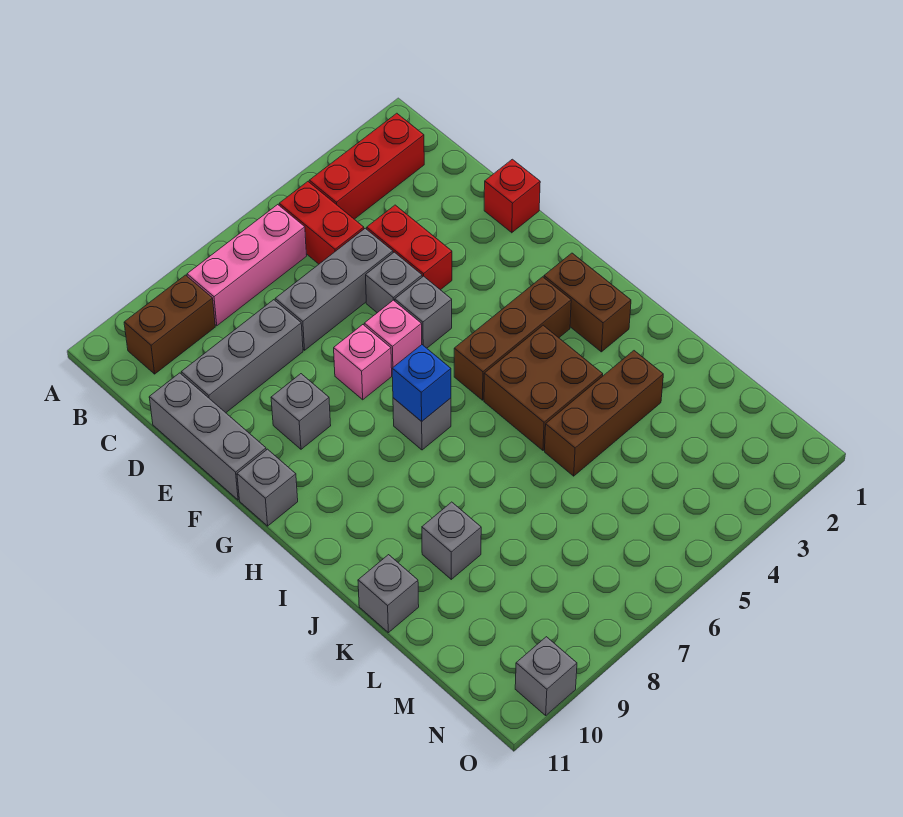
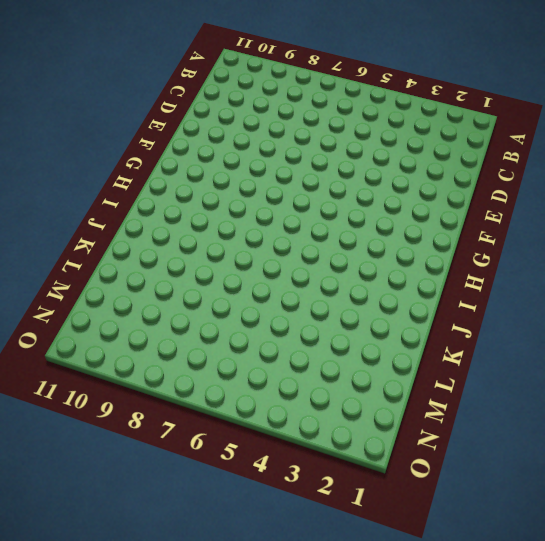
none -> red 1x3 brick [309,113,424,219]
none -> red 1x2 brick [279,182,364,264]
none -> pink 1x3 brick [187,205,306,326]

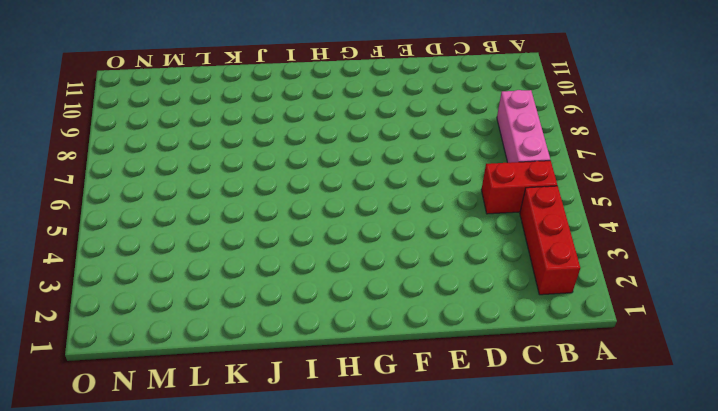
none -> brown 1x2 brick [124,275,215,374]
none -> red 1x2 brick [367,205,452,290]
none -> grey 1x3 brick [275,228,393,350]

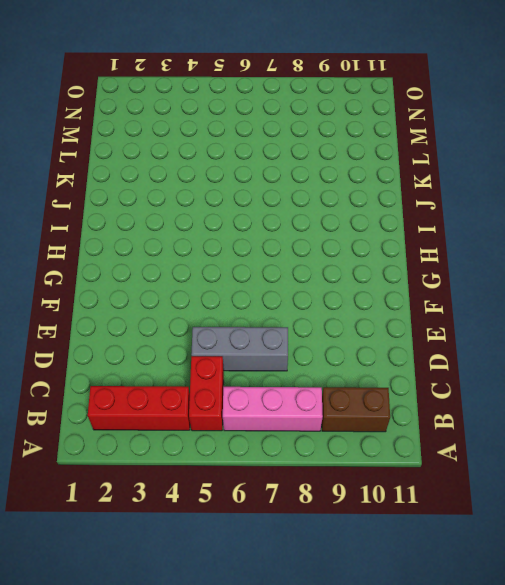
none -> red 1x2 brick [367,205,452,290]
none -> grey 1x3 brick [181,300,303,413]
none -> grey 1x3 brick [149,373,266,500]

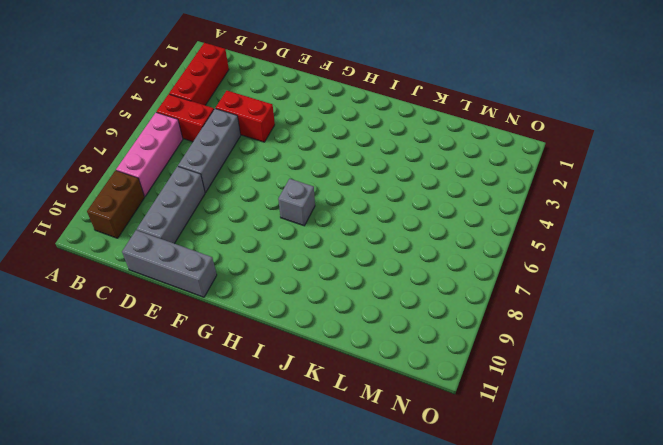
none -> red 1x1 brick [484,159,540,233]
none -> grey 1x1 brick [366,252,422,313]
none -> grey 1x1 brick [395,276,452,348]

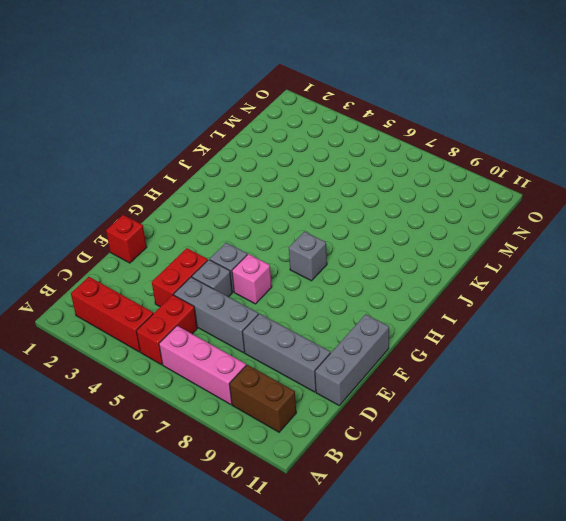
none -> pink 1x1 brick [334,325,392,400]
none -> grey 1x1 brick [271,374,331,449]
none -> grey 1x1 brick [237,449,298,526]

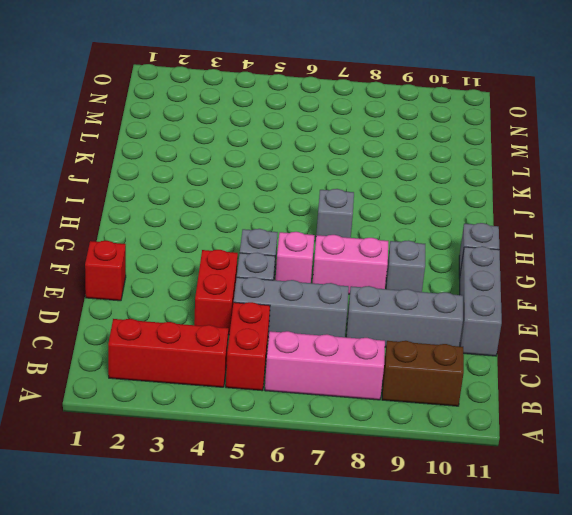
pink 1x2 brick [313,235,388,294] -> pink 1x1 brick [334,325,392,400]
none -> brown 1x2 brick [544,253,631,352]
none -> brown 1x3 brick [454,277,571,400]
none -> brown 2x2 brick [484,325,603,450]

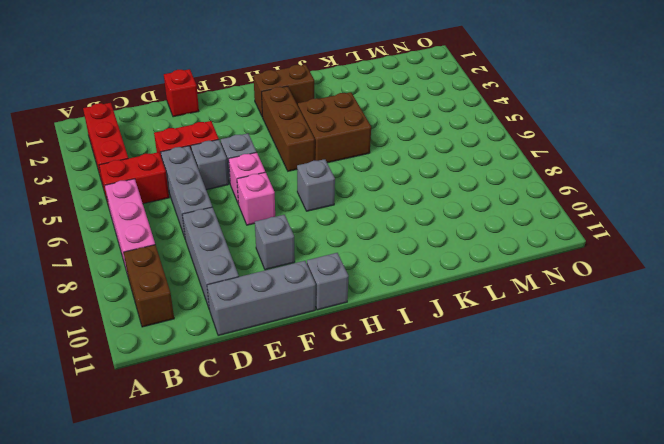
none -> brown 1x3 brick [545,351,663,476]
none -> grey 1x1 brick [422,502,481,579]
none -> grey 1x1 brick [358,555,419,633]

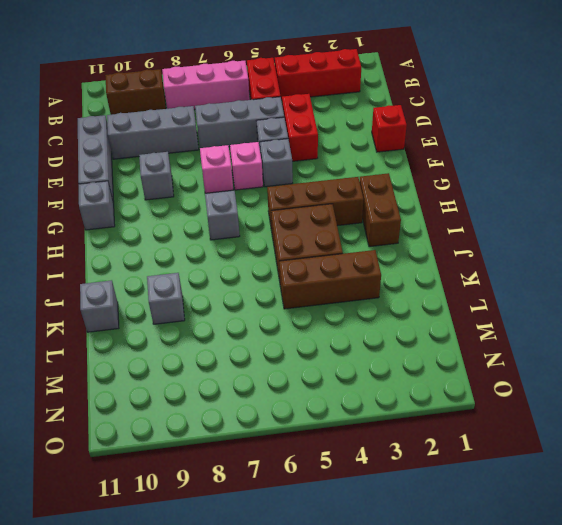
none -> grey 1x1 brick [515,637,577,715]
none -> blue 1x1 brick [392,345,451,421]

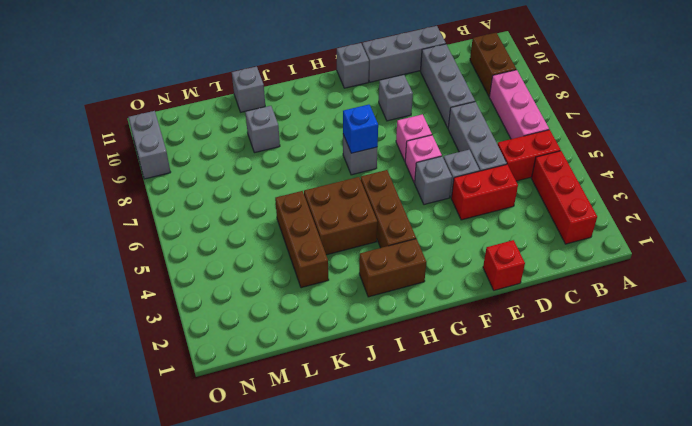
grey 1x2 brick [128,111,171,179] -> grey 1x1 brick [515,637,577,715]

